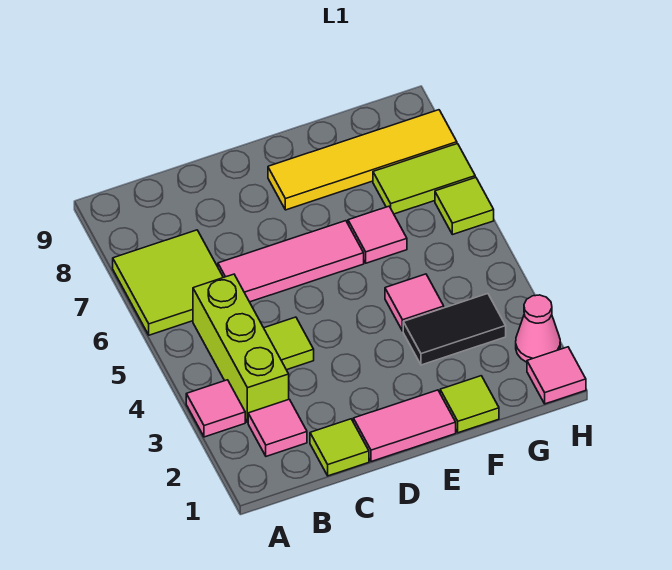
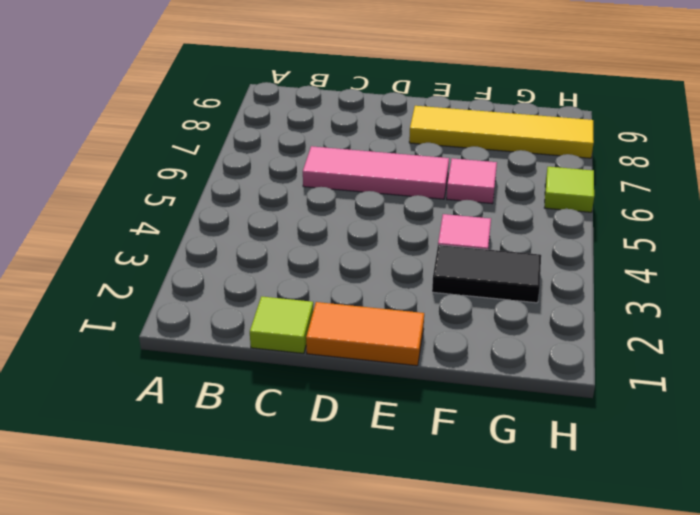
orange 1x2 tile [306,302,424,366] -> pink 1x2 tile [353,390,456,462]
none -> pink 1x1 tile [186,380,245,437]
none -> lime 2x2 tile [113,230,223,335]
none -> pink 1x1 tile [248,399,307,456]

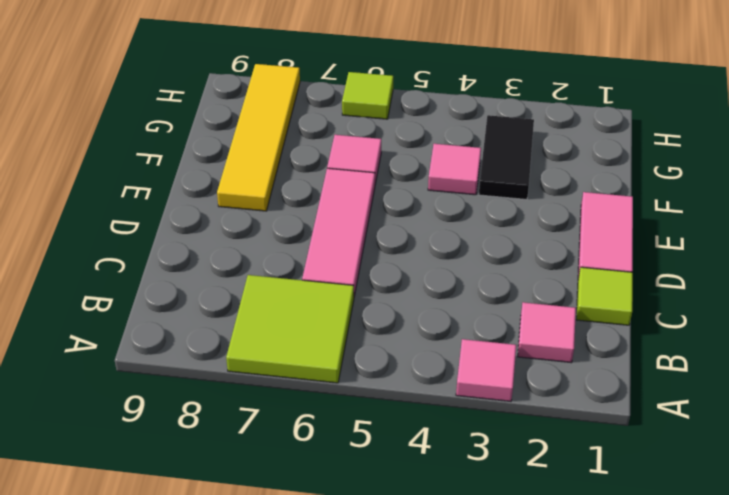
none -> lime 1x3 brick [193,274,289,423]
none -> lime 1x1 tile [264,317,314,370]
none -> lime 1x1 tile [440,376,499,433]

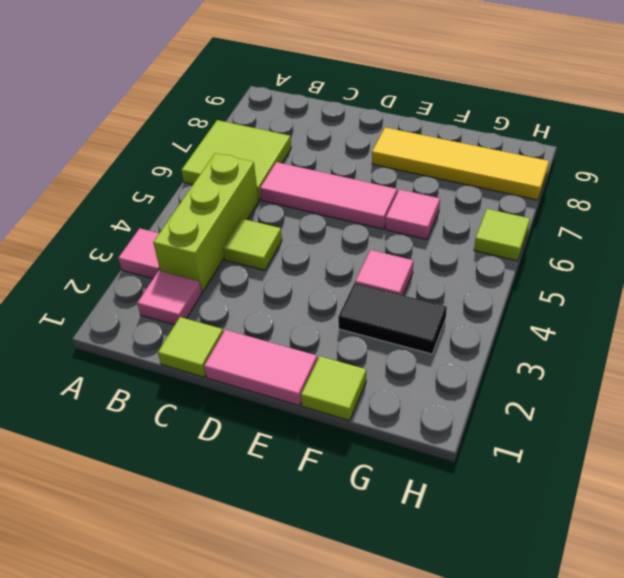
none -> lime 1x2 tile [373,144,475,214]
none -> pink 1x1 tile [527,347,586,404]
none -> pink 1x1 cone [516,295,560,362]

